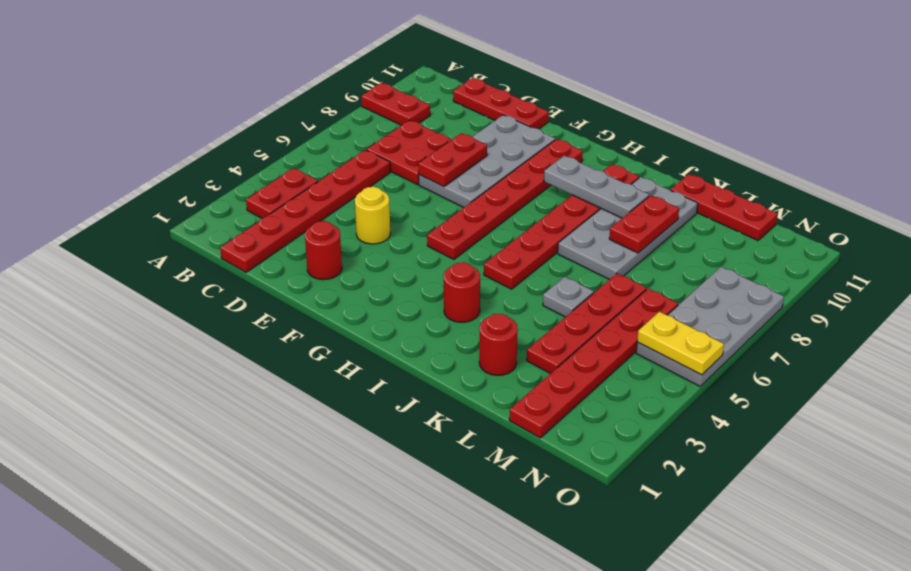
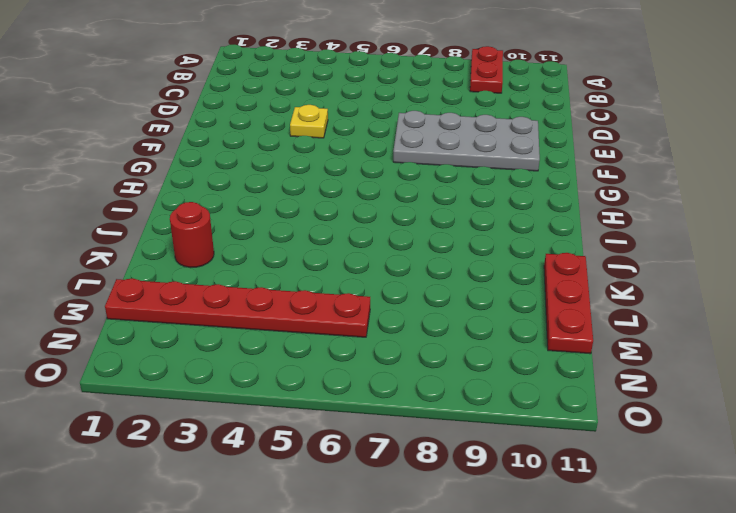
yellow 1x1 plate [290,105,328,138] -> yellow 1x1 round brick [355,187,390,244]
none -> red 1x2 plate [246,168,318,218]
none -> red 1x6 plate [220,150,390,272]
none -> red 2x2 plate [367,120,451,185]

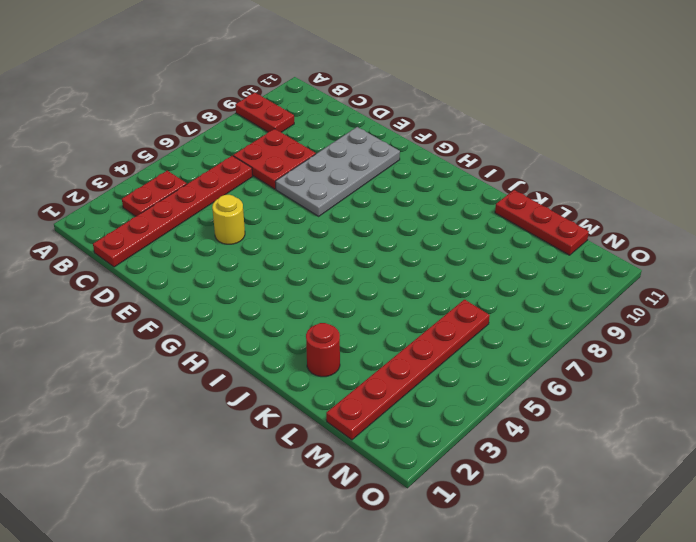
none -> red 1x3 plate [453,78,549,129]
none -> red 1x1 round brick [305,221,342,280]
none -> red 1x6 plate [427,139,583,259]

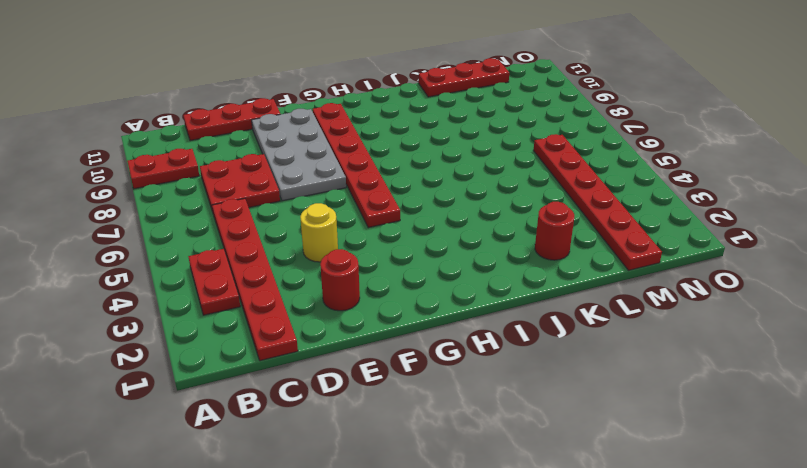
none -> red 1x1 round brick [444,262,480,322]
none -> red 1x6 plate [484,164,639,289]
none -> grey 2x4 plate [558,177,698,280]

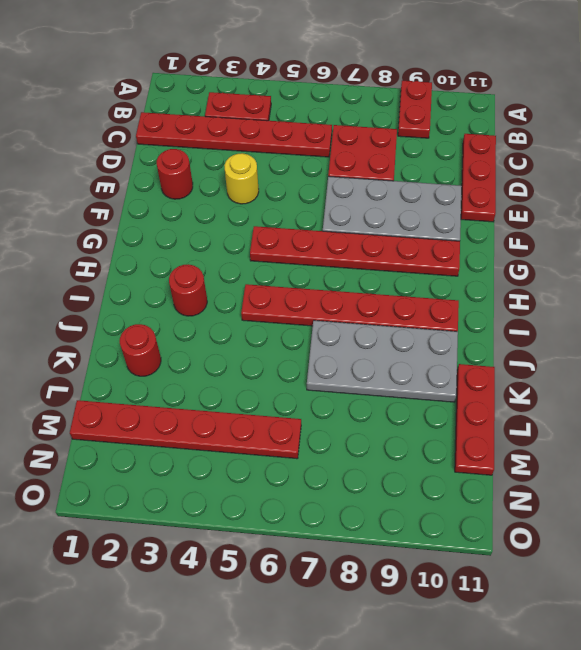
none -> grey 1x1 plate [543,277,594,317]
none -> red 1x4 plate [527,273,647,374]
none -> grey 2x4 plate [636,267,784,386]

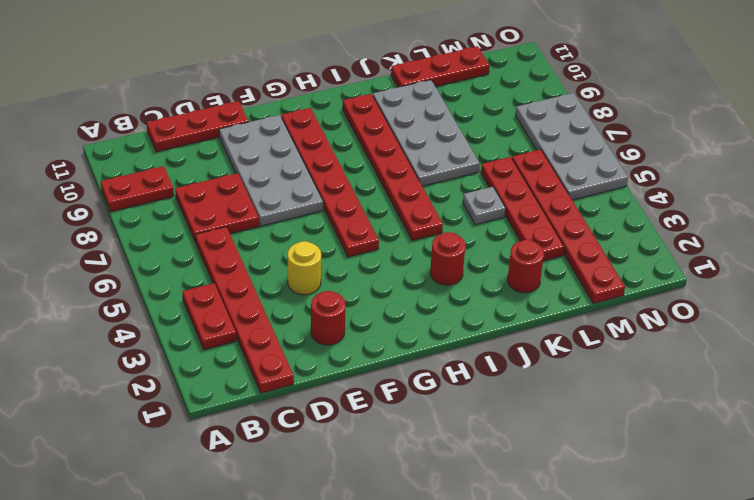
none -> red 1x2 plate [418,133,487,187]
none -> grey 1x3 plate [544,156,649,218]
none -> red 1x2 plate [609,195,679,253]

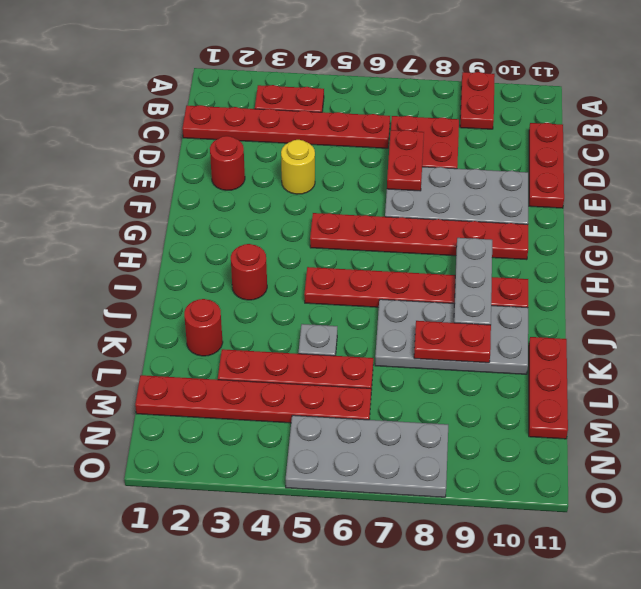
red 1x2 plate [387,130,424,191] -> red 1x2 plate turned to [418,133,487,187]
none -> yellow 1x2 plate [637,312,724,375]

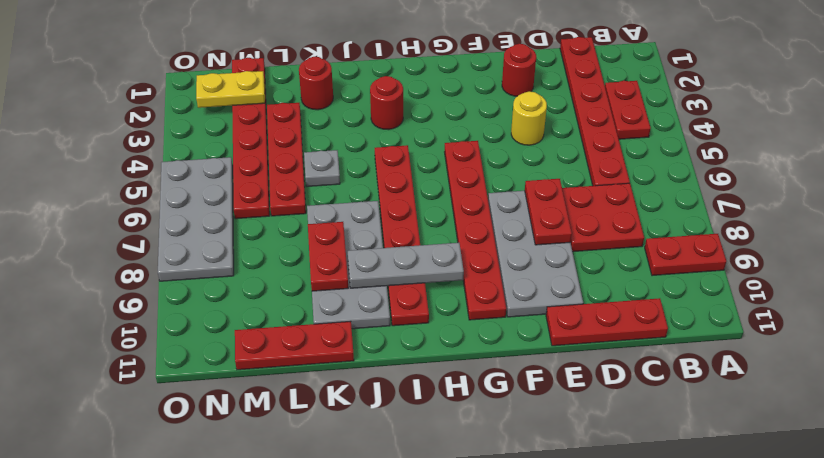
yellow 1x2 plate [196,71,265,108] -> yellow 1x2 plate moved to [637,312,724,375]

